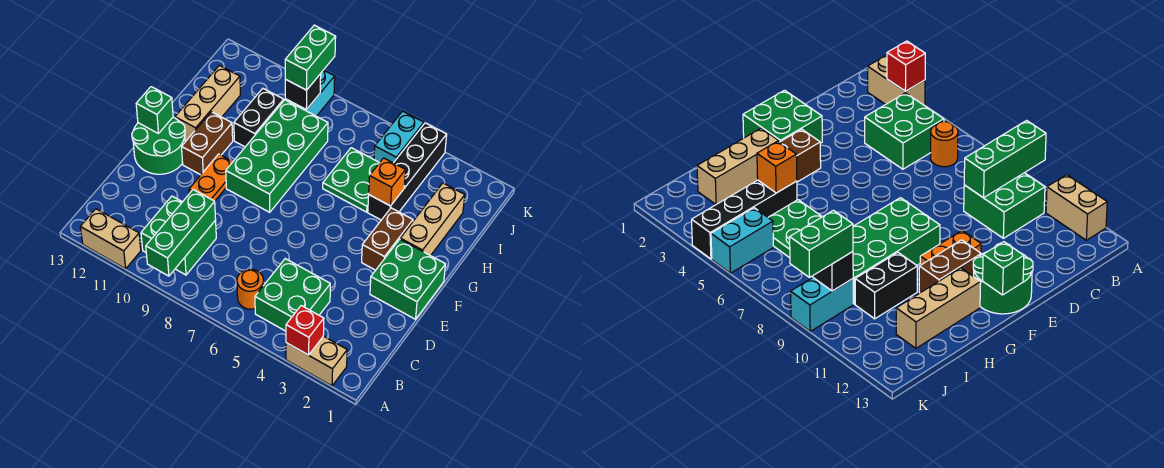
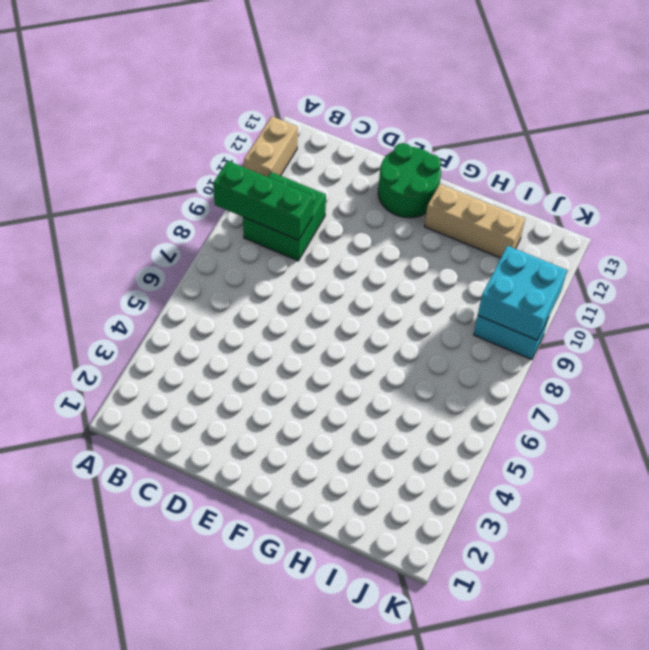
cyan 2x2 brick [478,246,567,340] -> black 1x1 brick [285,74,321,110]
none -> tan 1x2 brick [286,336,347,386]
none -> green 2x2 brick [255,259,330,331]
none -> orange 1x1 round brick [237,269,264,309]

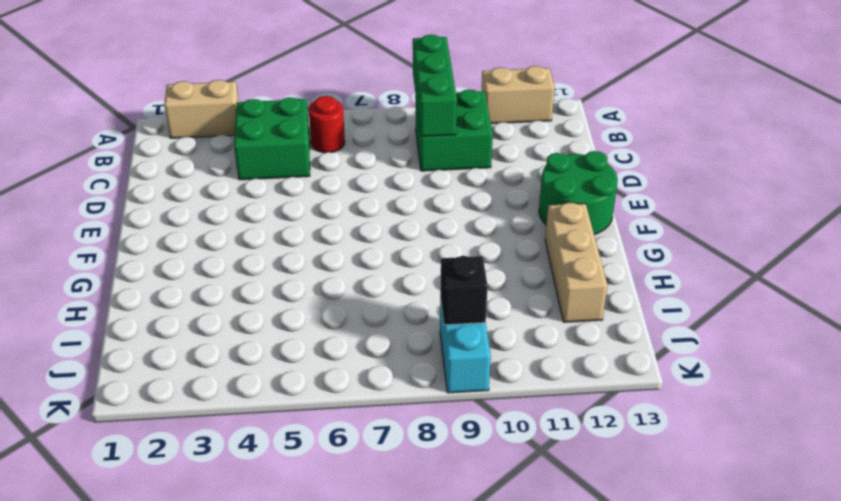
red 1x1 round brick [309,96,345,153] -> orange 1x1 round brick [237,269,264,309]
none -> green 2x2 brick [370,239,445,319]
none -> orange 1x2 plate [189,154,233,201]
none -> brown 1x2 brick [362,208,413,270]

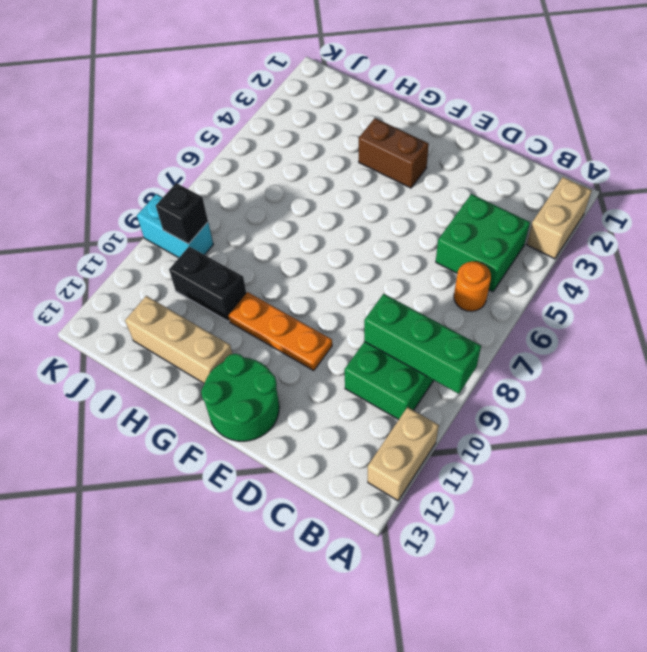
orange 1x3 plate [228,292,332,371] -> orange 1x2 plate [189,154,233,201]
none -> green 2x2 brick [370,239,445,319]
none -> green 2x4 brick [226,100,328,212]
none -> brown 1x2 brick [182,112,233,175]

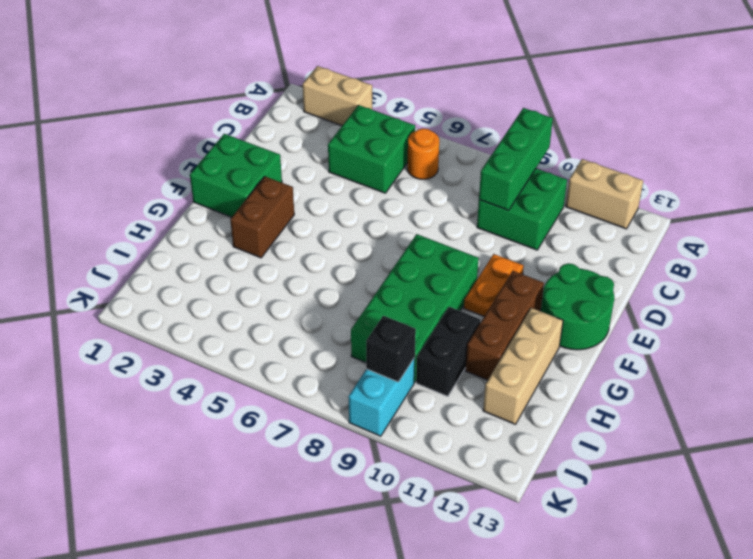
brown 1x3 brick [465,271,544,380] -> brown 1x2 brick [182,112,233,175]
none -> tan 1x3 brick [400,183,465,256]
none -> black 1x4 brick [368,123,447,220]
none -> green 2x2 plate [323,148,379,212]

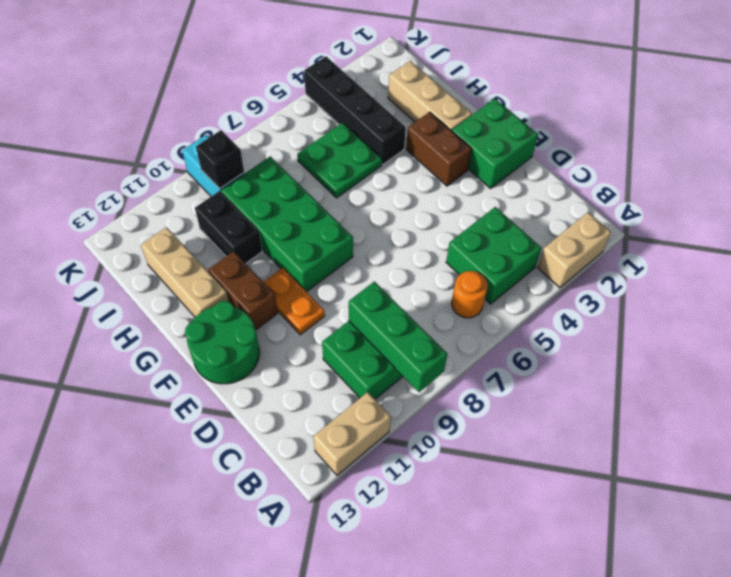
none -> cyan 1x2 brick [374,111,424,163]
none -> red 1x1 brick [286,306,324,355]
none -> green 1x1 brick [136,87,173,133]

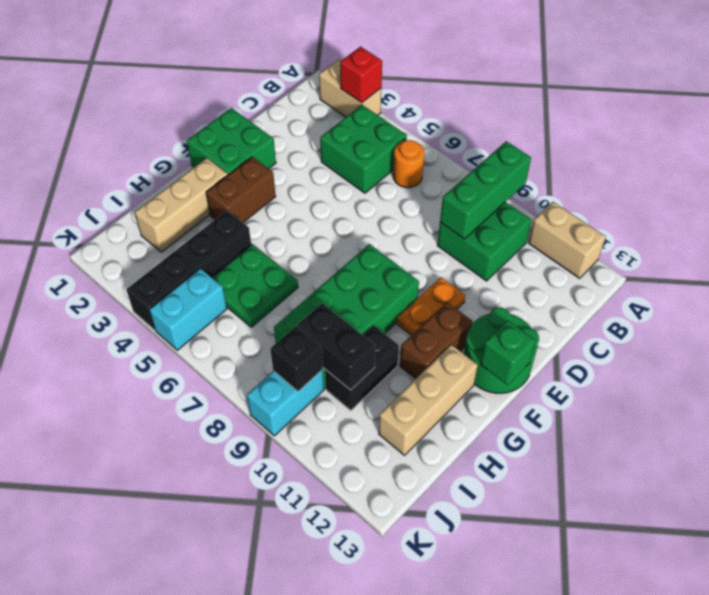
black 1x2 brick [297,303,375,390] -> none
none -> orange 1x1 brick [369,158,406,206]
none -> green 1x2 brick [285,25,336,90]

